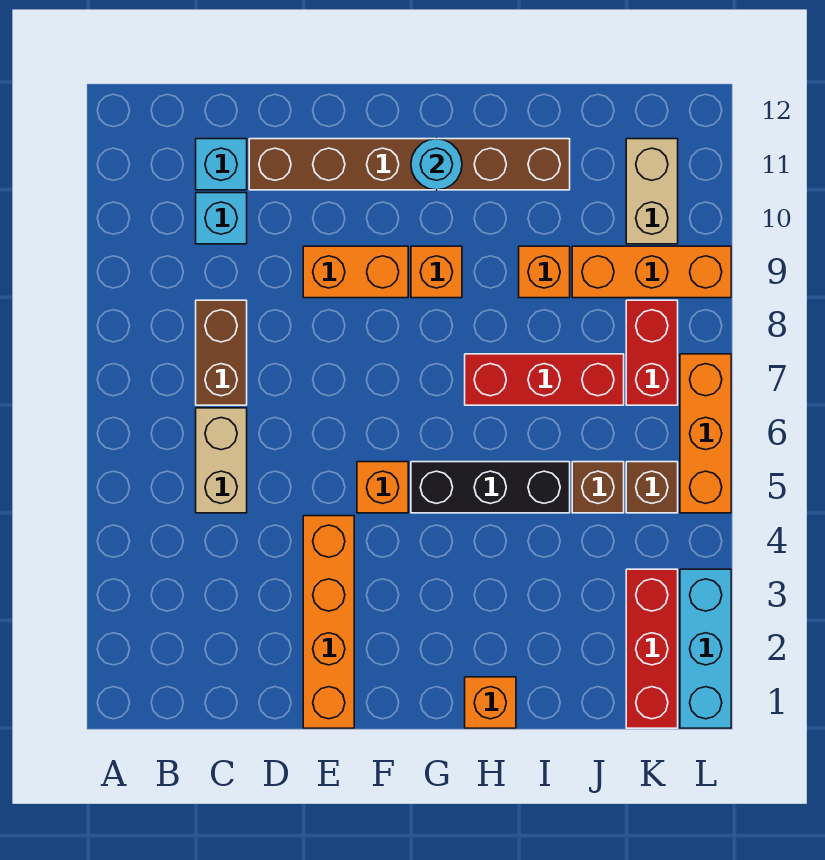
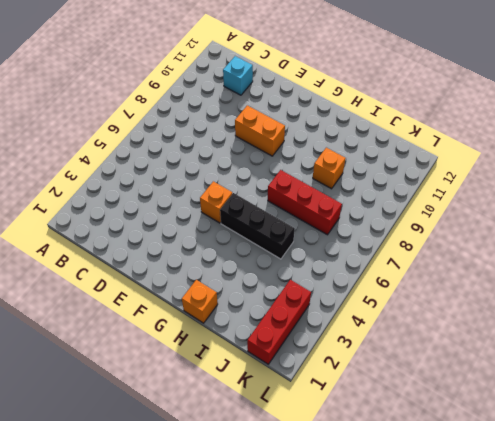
none -> tan 1x2 brick [196,408,247,513]
none -> brown 1x2 brick [196,300,247,405]
none -> cyan 1x1 brick [196,193,247,244]

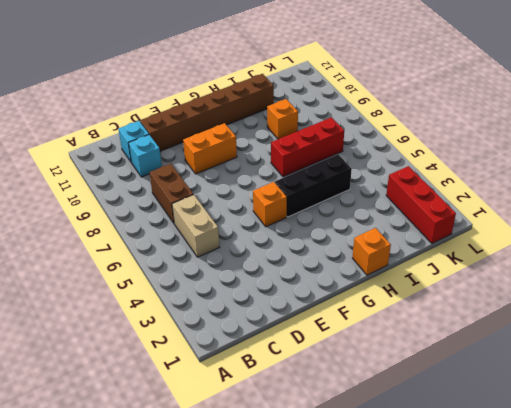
none -> orange 1x4 brick [303,516,354,728]
none -> orange 1x1 brick [411,246,462,298]
none -> brown 1x1 brick [572,462,624,513]

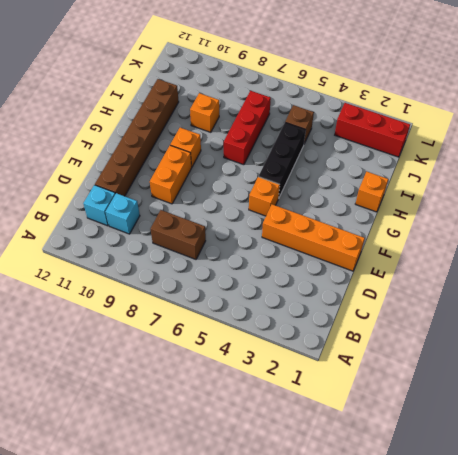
none -> tan 1x2 brick [196,408,247,513]
none -> orange 1x3 brick [572,246,731,298]
none -> brown 1x1 brick [626,462,678,513]

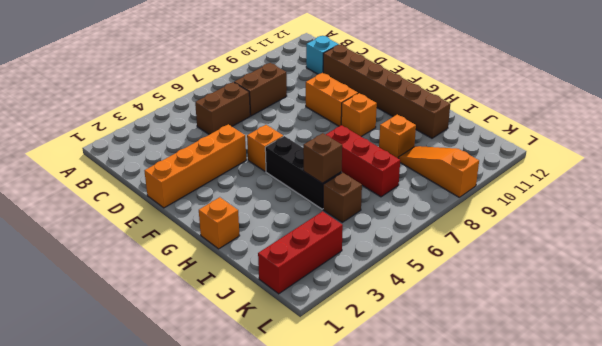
brown 1x2 brick [195,82,250,135] -> tan 1x2 brick [196,408,247,513]
brown 1x1 brick [303,133,342,183] -> brown 1x1 brick moved to [626,462,678,513]
orange 1x3 slope [399,146,479,197] -> orange 1x3 brick [572,246,731,298]
none -> cyan 1x1 brick [196,193,247,244]
none -> red 1x2 brick [626,300,678,405]
none -> tan 1x2 brick [626,139,678,244]

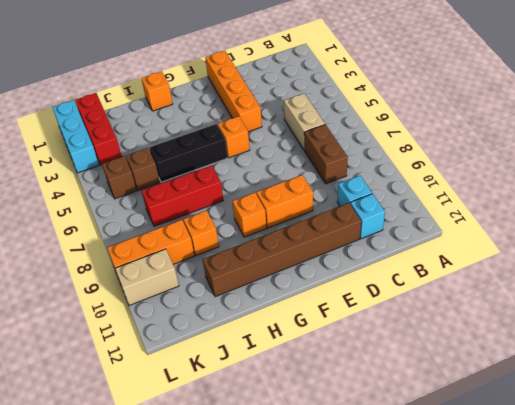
tan 1x2 brick [115,249,179,306] -> tan 1x2 brick turned to [626,139,678,244]
none -> red 1x2 brick [626,300,678,405]
none -> orange 1x3 brick [680,354,731,513]
none -> cyan 1x1 round brick [411,139,462,190]

